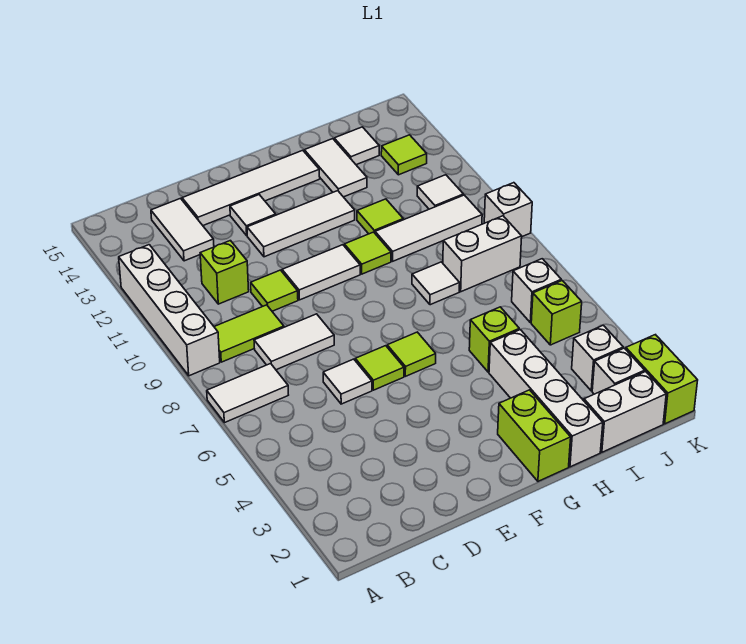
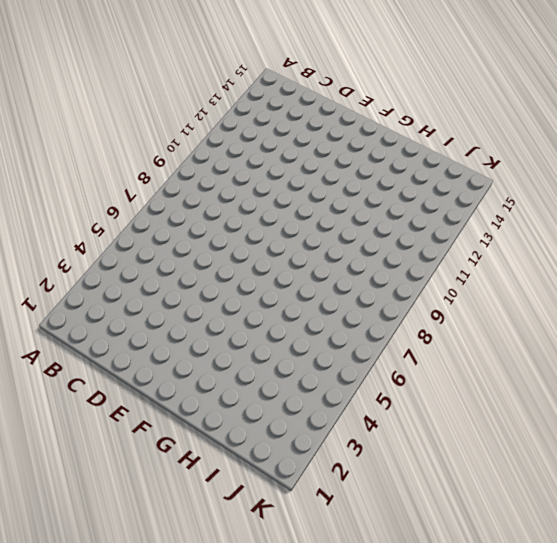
none -> white 1x2 tile [207,364,288,423]
none -> white 1x4 brick [119,245,220,376]
none -> lime 1x2 tile [214,305,284,362]
none -> white 1x2 tile [254,314,334,370]

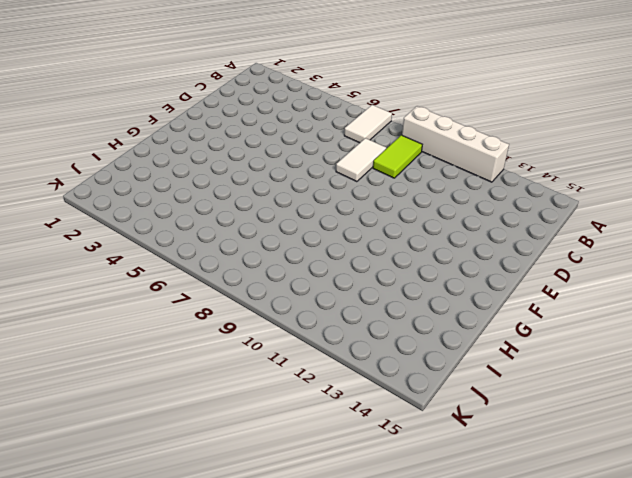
none -> lime 1x1 brick [200,241,249,304]
none -> white 1x2 tile [151,198,214,261]
none -> white 1x1 tile [323,359,372,404]
none -> lime 1x1 tile [251,270,298,311]

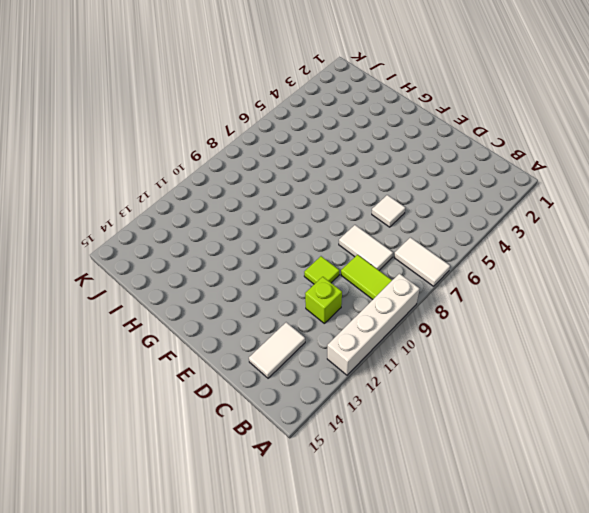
none -> white 1x4 tile [182,150,320,225]
none -> lime 1x1 tile [355,346,404,390]
none -> white 1x2 tile [282,245,360,300]
none -> white 1x3 tile [247,191,355,257]

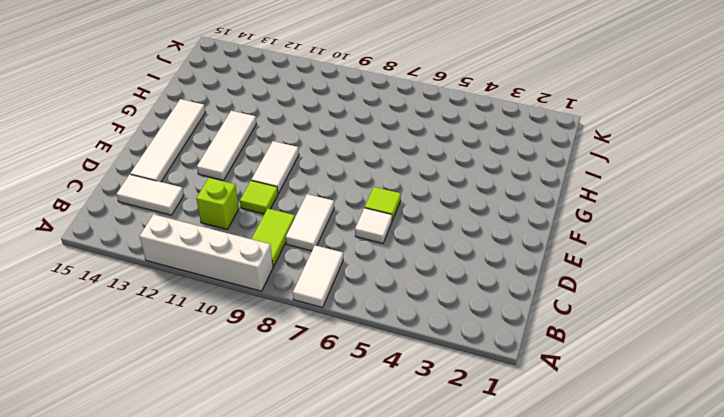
none -> white 1x1 tile [230,195,276,236]
none -> lime 1x1 tile [387,332,436,376]
none -> lime 1x2 brick [498,390,571,481]
none -> lime 1x1 tile [344,232,391,274]

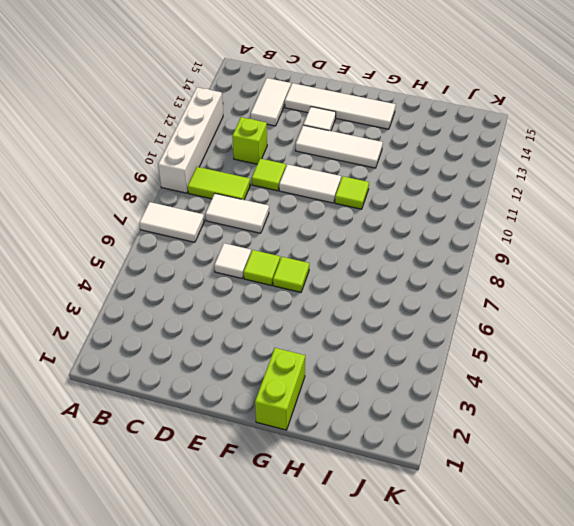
none -> white 1x4 brick [489,330,603,467]
none -> lime 1x1 brick [469,307,519,372]
none -> white 1x1 tile [412,262,460,305]
none -> white 1x3 tile [375,195,482,261]

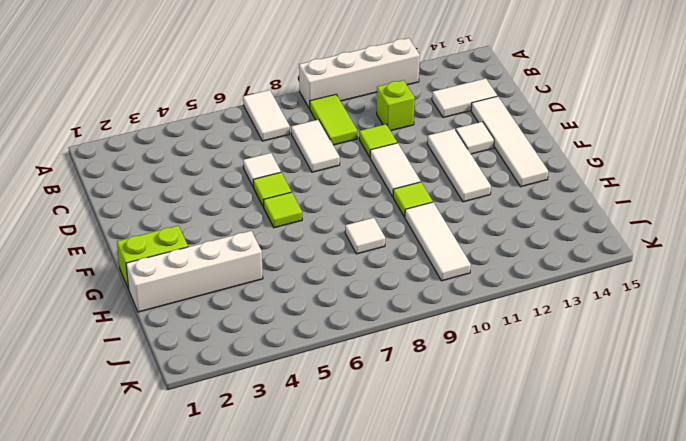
none -> lime 1x1 brick [469,307,519,372]
none -> lime 1x1 tile [357,199,403,234]
none -> white 1x2 tile [304,139,367,197]
none -> white 1x2 brick [584,371,666,452]

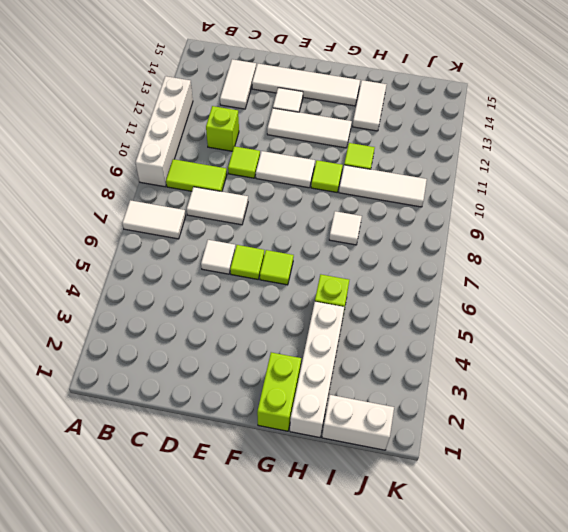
none -> white 1x2 brick [443,216,522,292]
none -> white 1x1 tile [334,127,379,165]
none -> white 1x1 brick [592,348,645,394]
none -> white 1x1 brick [572,325,623,391]

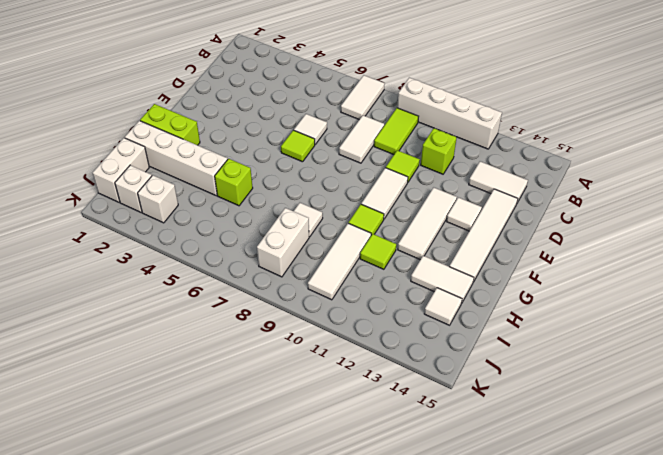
none -> lime 1x1 tile [387,332,436,376]
none -> lime 1x1 brick [531,281,582,345]
none -> white 1x1 brick [512,259,561,323]
none -> white 1x1 tile [417,175,463,209]

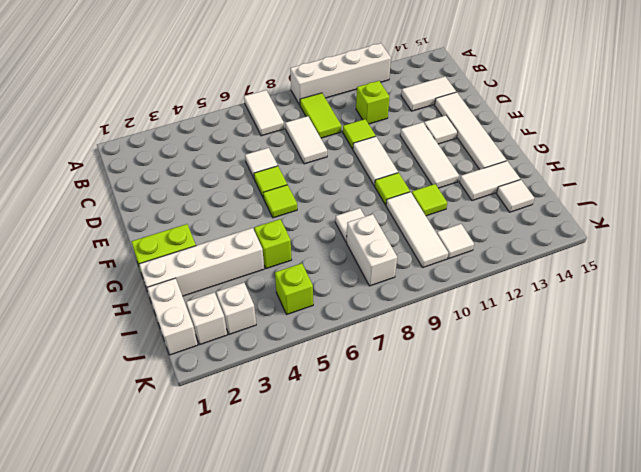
none -> white 1x1 brick [512,259,561,323]
none -> lime 1x1 tile [381,135,427,175]
none -> lime 1x2 brick [626,335,698,424]
none -> white 1x1 brick [484,183,532,237]

